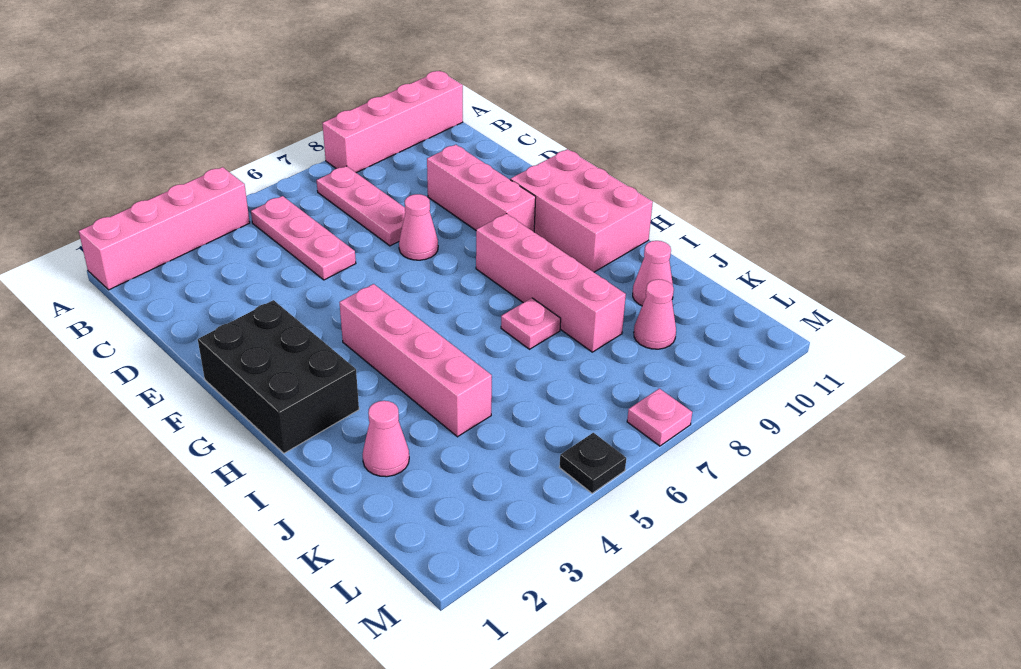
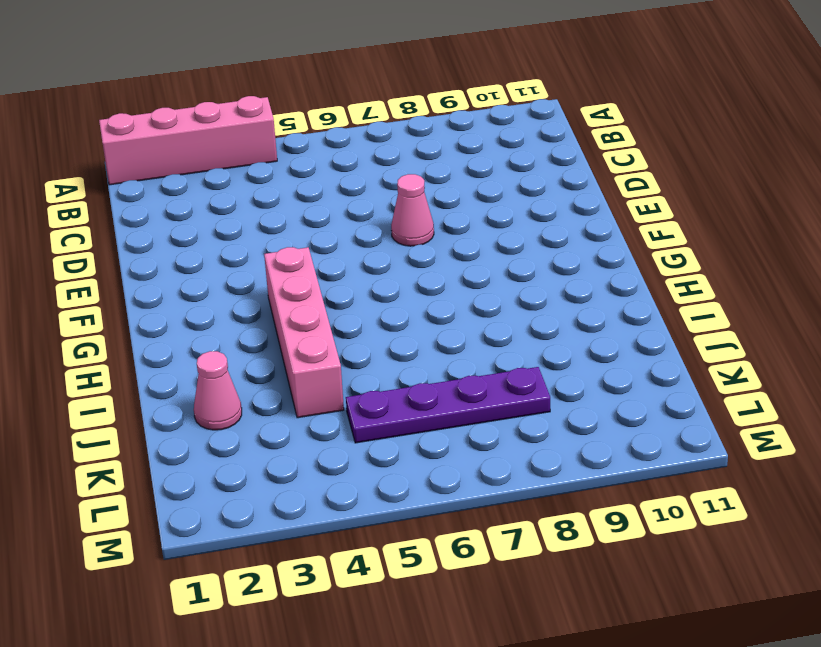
purple 1x4 plate [346,367,550,443] -> none
none -> pink 1x4 brick [323,71,463,173]
none -> pink 1x3 plate [251,196,356,280]
none -> pink 1x3 plate [317,166,406,246]

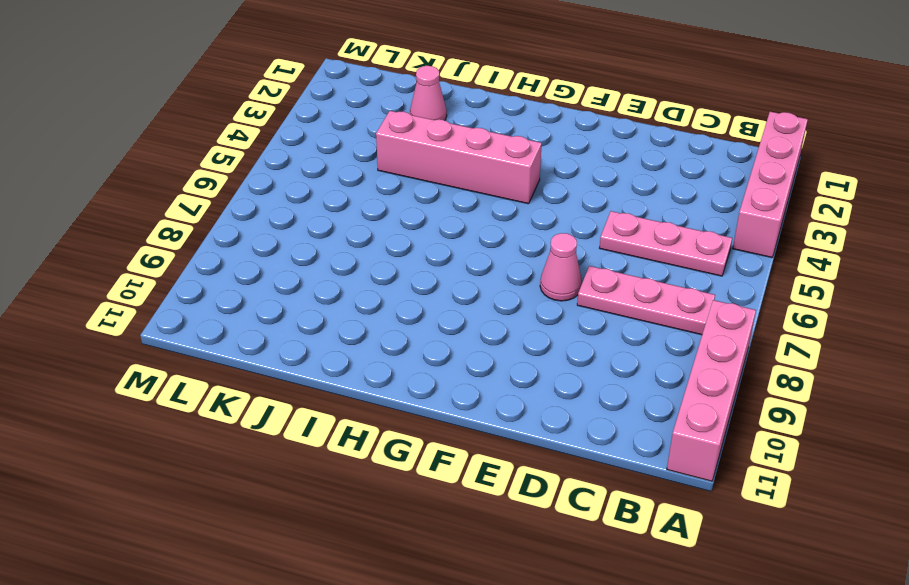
none -> pink 1x3 brick [427,145,536,232]
none -> black 2x3 brick [198,300,359,453]
none -> pink 2x3 brick [510,149,653,272]

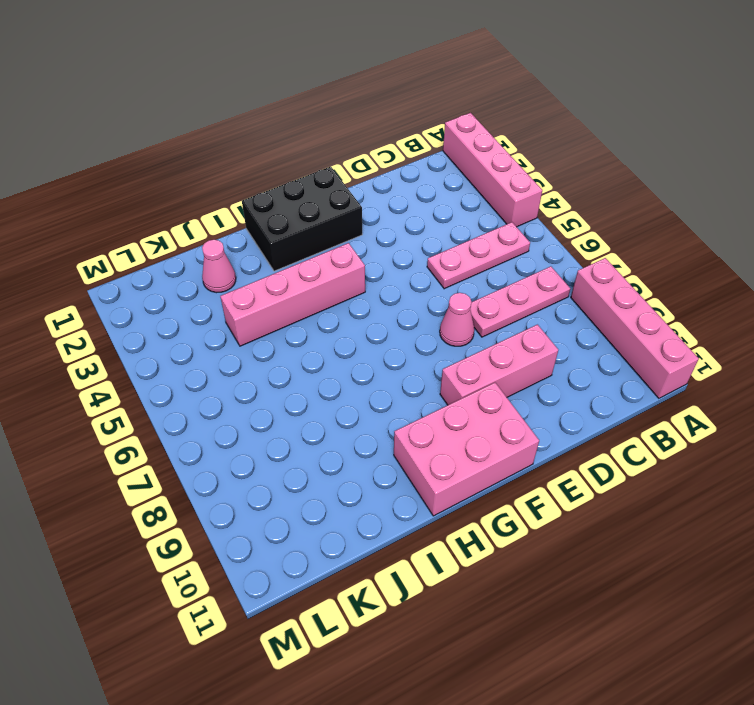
none -> pink 1x4 brick [476,214,626,352]
none -> pink 1x1 plate [501,298,561,349]
none -> pink 1x1 cone [633,241,673,306]

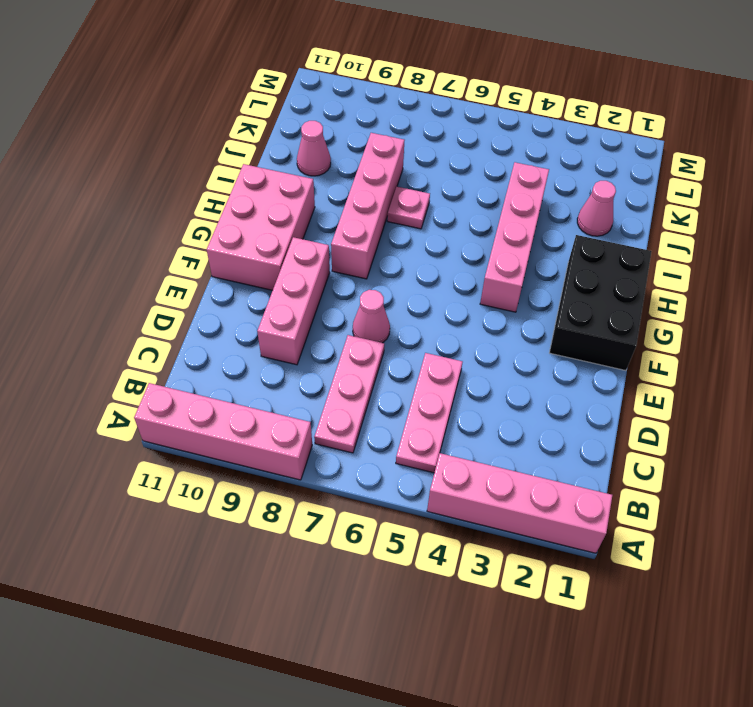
none -> pink 1x1 cone [634,279,676,349]
none -> black 1x1 plate [559,433,626,493]
none -> pink 1x1 plate [627,389,692,446]

